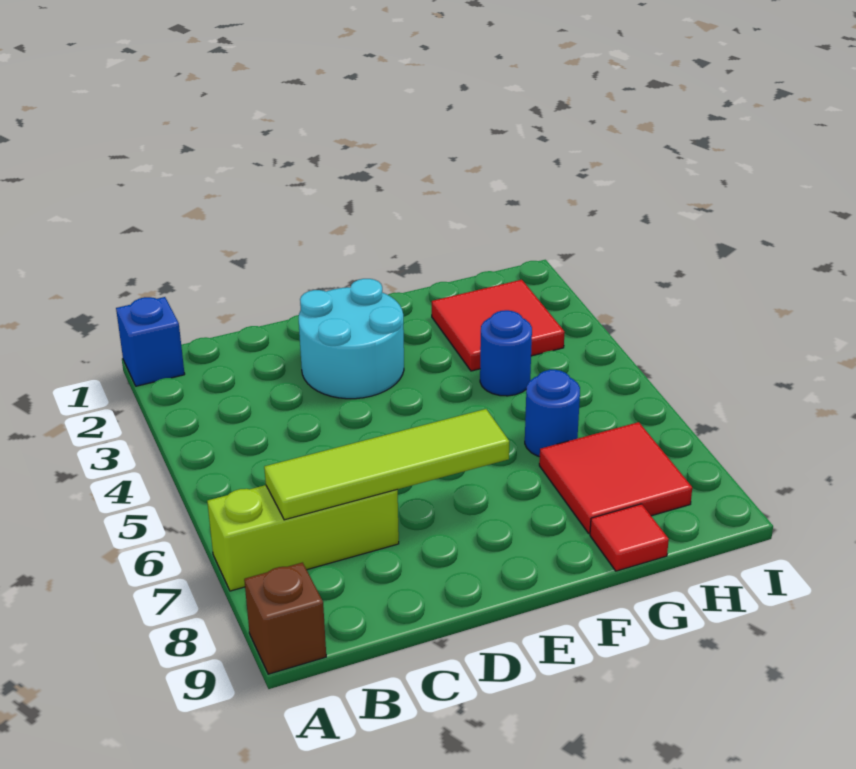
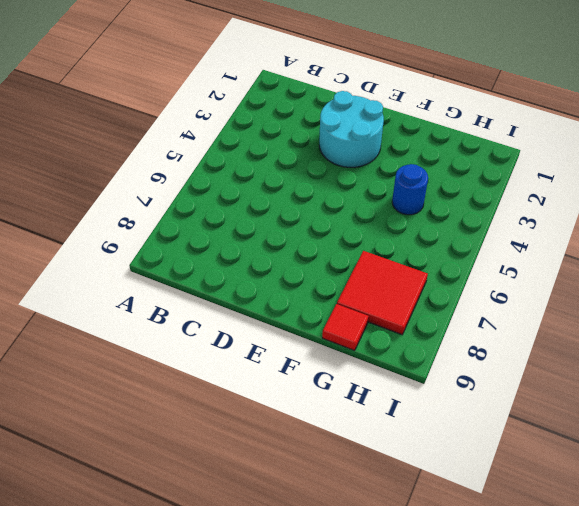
none -> blue 1x1 brick [116,297,185,386]
none -> lime 1x3 brick [207,485,399,591]

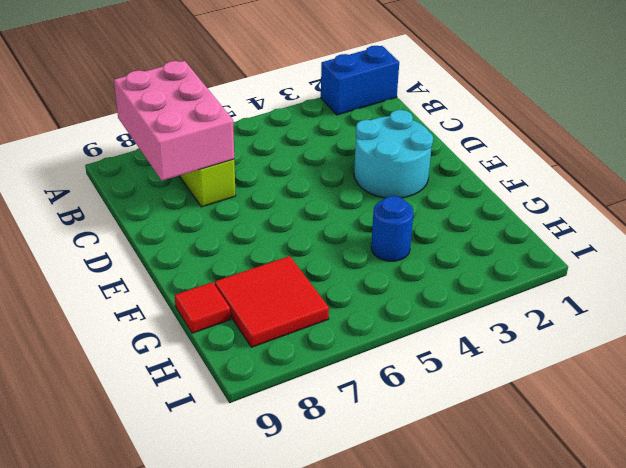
blue 1x2 brick [321,46,399,115] -> blue 1x1 brick [116,297,185,386]
pink 2x3 brick [114,61,234,180] -> lime 1x4 tile [264,409,509,520]
none -> brown 1x1 brick [244,563,326,674]
none -> red 2x2 tile [432,280,564,371]

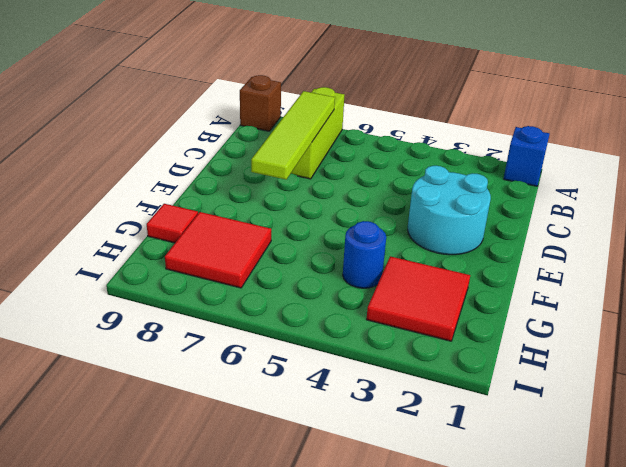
none -> blue 1x1 round brick [525,370,580,457]

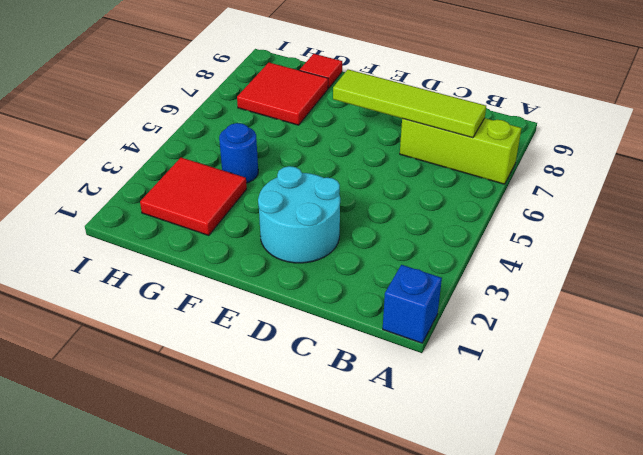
none -> brown 1x1 brick [244,563,326,674]
none -> blue 1x1 round brick [525,370,580,457]

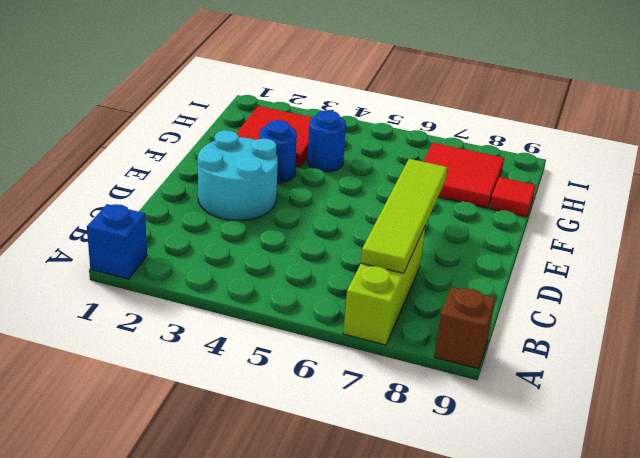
blue 1x1 round brick [259,120,297,183] -> blue 1x1 round brick moved to [525,370,580,457]

